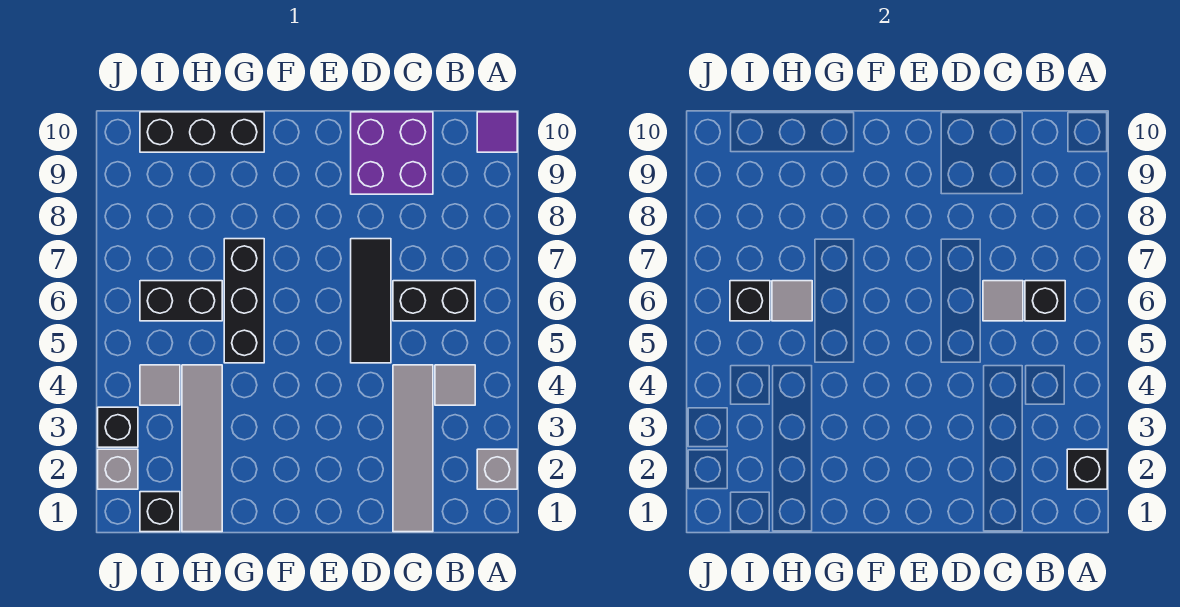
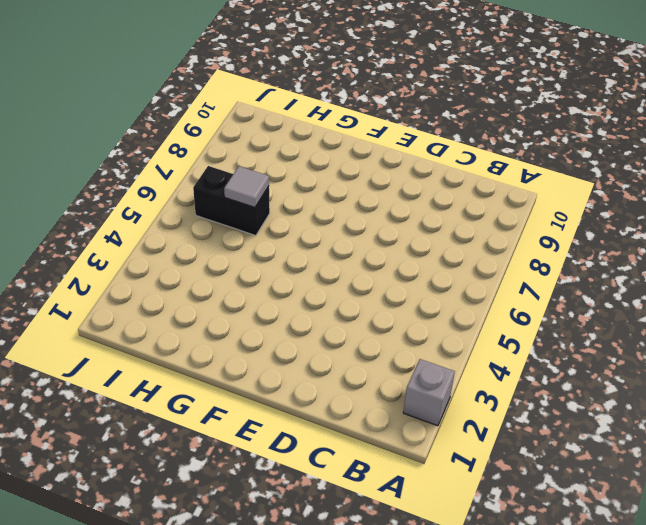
none -> purple 1x1 tile [477,112,517,152]
none -> grey 1x1 tile [435,365,475,405]
none -> black 1x2 brick [393,281,475,321]

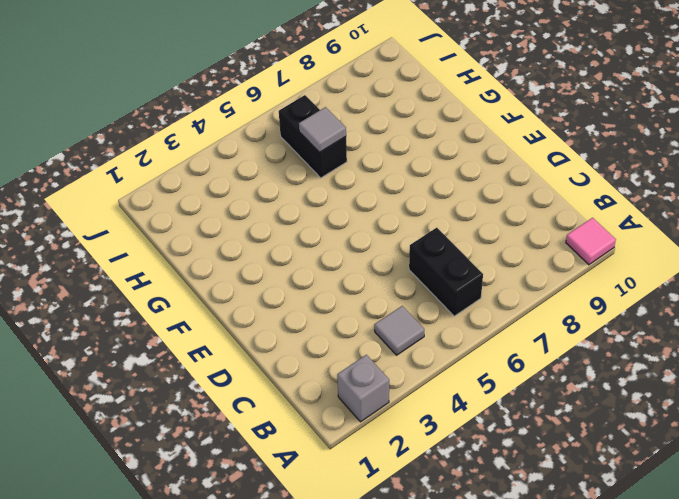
pink 1x1 tile [566,218,616,265] -> purple 1x1 tile [477,112,517,152]
none -> grey 1x4 tile [393,365,433,532]
none -> purple 2x2 brick [351,112,433,194]
none -> black 1x3 tile [351,239,391,363]

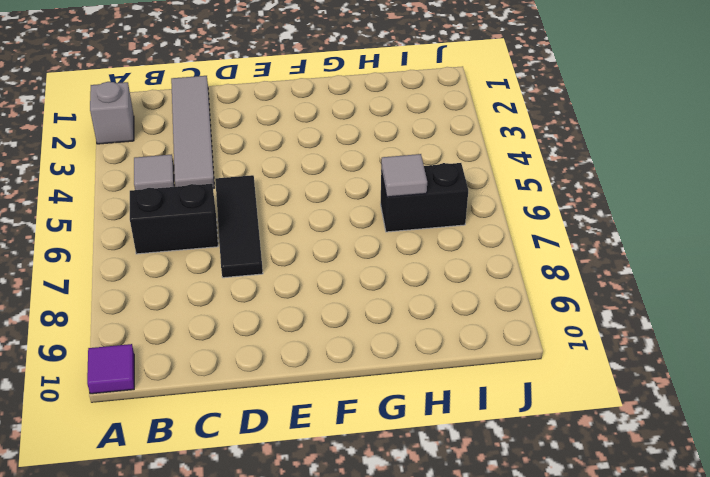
none -> purple 2x2 brick [351,112,433,194]
none -> black 1x3 brick [224,239,264,363]
none -> black 1x3 brick [140,112,264,152]

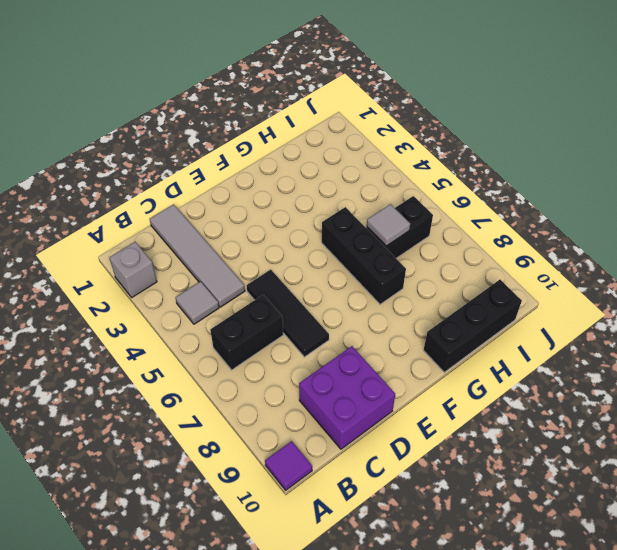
none -> grey 1x4 tile [182,365,222,532]
none -> black 1x1 brick [140,492,180,532]
none -> grey 1x1 tile [140,365,180,405]

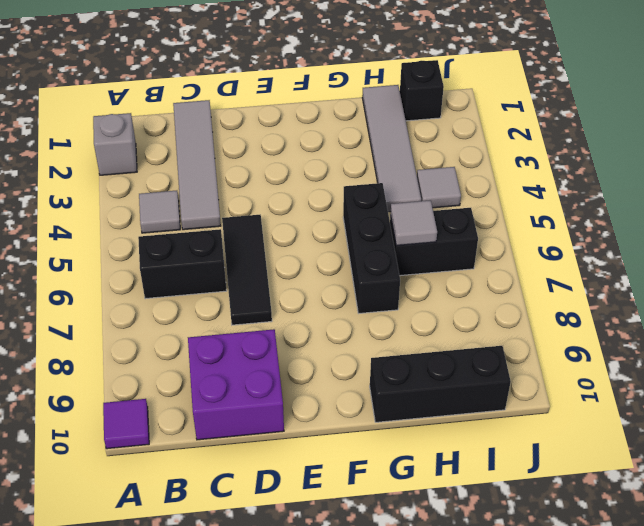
none -> grey 1x1 brick [98,449,138,489]
none -> black 1x1 brick [98,407,138,447]
none -> black 1x1 brick [1067,449,1107,489]

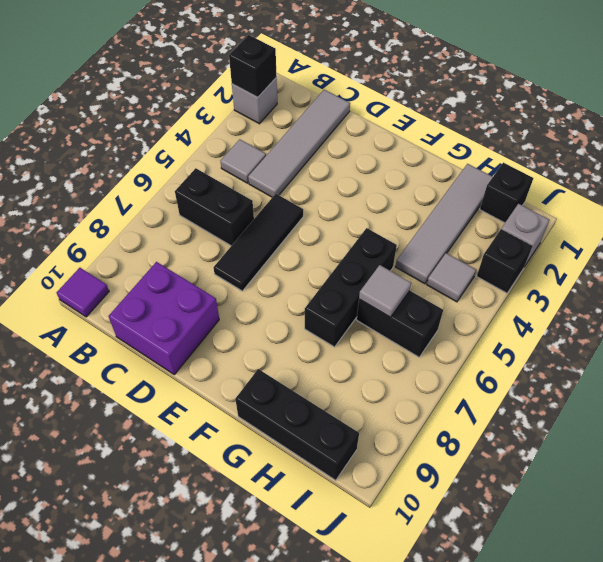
none -> black 1x1 brick [1025,281,1065,321]
none -> grey 1x1 tile [983,281,1023,321]
none -> black 1x1 brick [730,281,770,321]

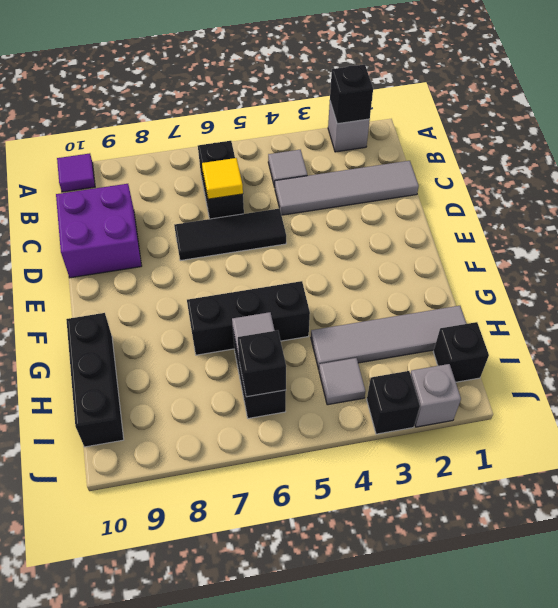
yellow 1x1 tile [202,158,243,199] -> grey 1x1 tile [983,281,1023,321]
none -> black 1x1 brick [1025,281,1065,321]

